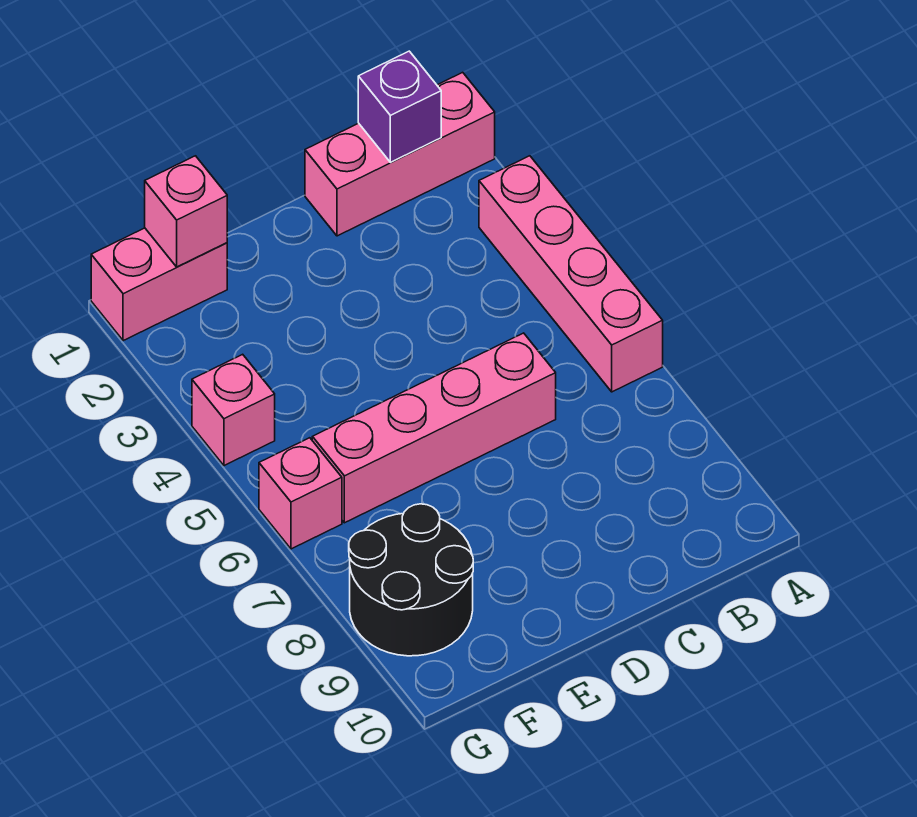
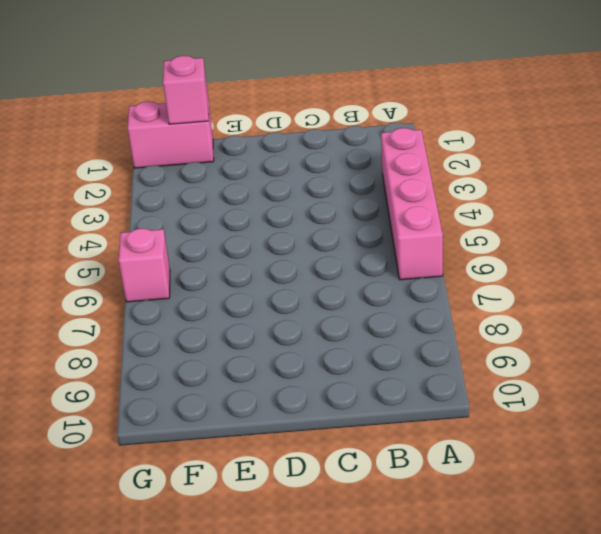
none -> pink 1x3 brick [305,72,495,236]
none -> pink 1x4 brick [312,333,556,523]

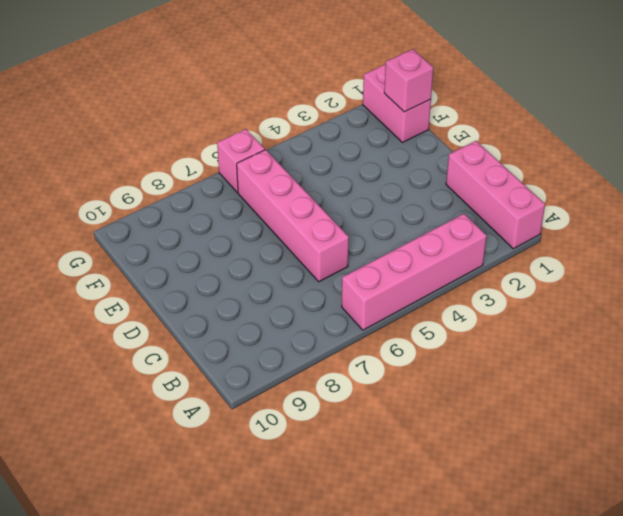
none -> black 2x2 round brick [349,504,473,656]
none -> pink 1x1 brick [192,354,275,466]

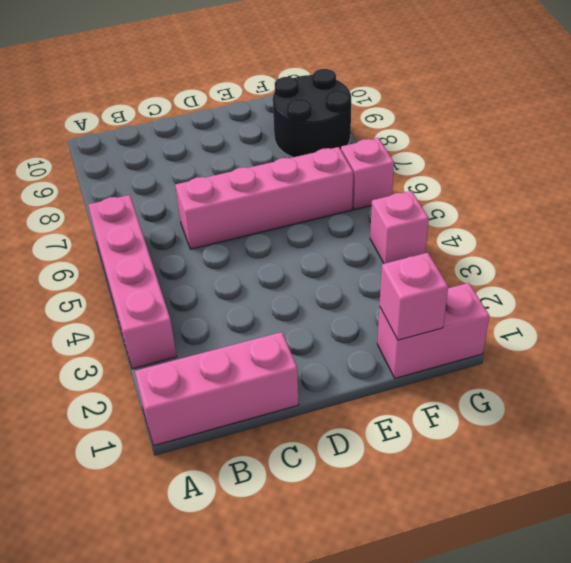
none -> purple 1x1 brick [358,51,441,162]

